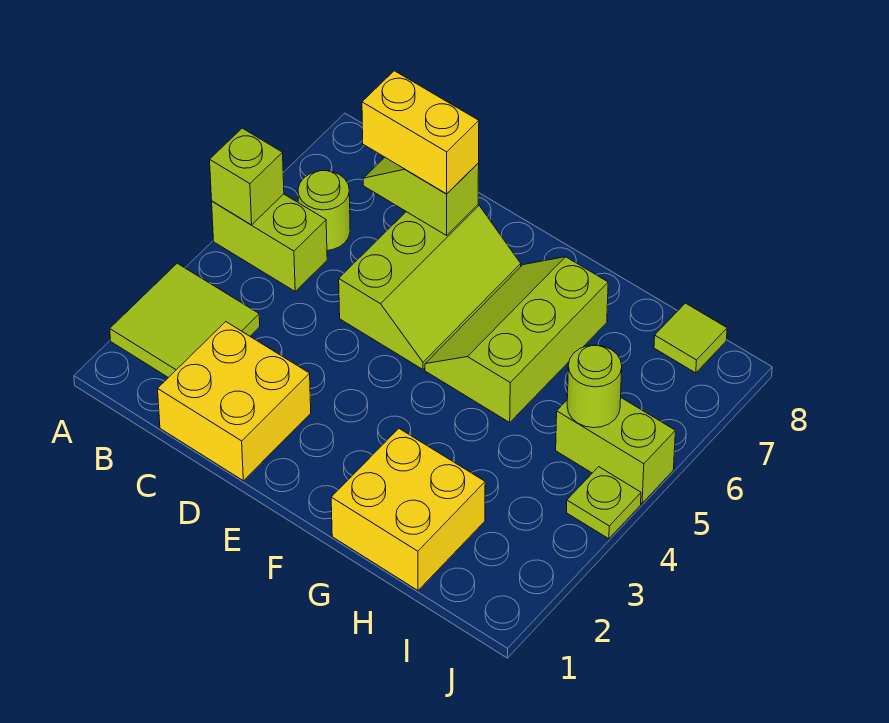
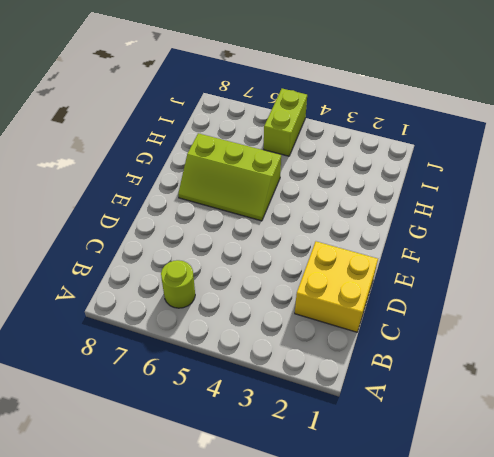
none -> lime 2x2 tile [110,263,260,378]
none -> lime 1x2 brick [212,194,327,291]
none -> lime 2x3 slope [339,205,521,369]

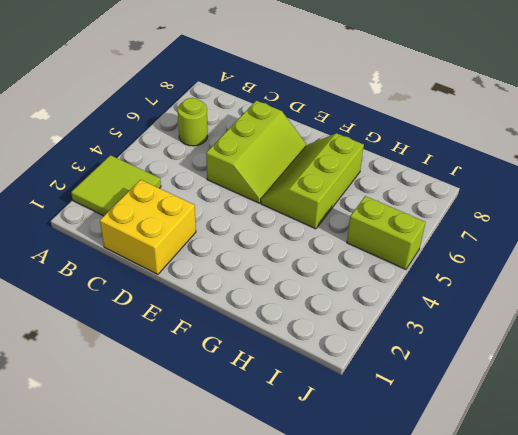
none -> lime 1x2 brick [212,194,327,291]
none -> yellow 2x2 brick [331,429,485,590]
none -> lime 1x1 tile [654,303,727,373]

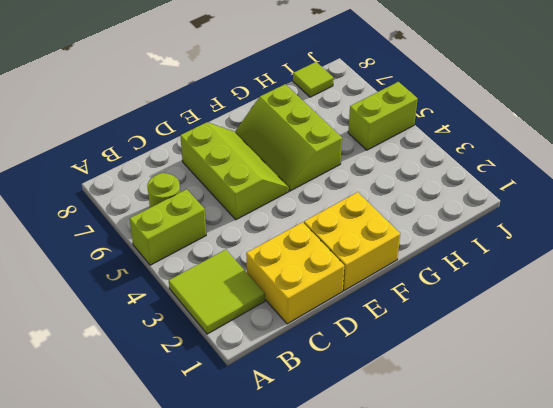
yellow 2x2 brick [304,192,400,291] -> yellow 2x2 brick moved to [331,429,485,590]
none -> lime 1x1 plate [567,467,641,539]
none -> lime 1x1 brick [210,128,284,225]
none -> lime 1x2 slope [363,158,479,235]

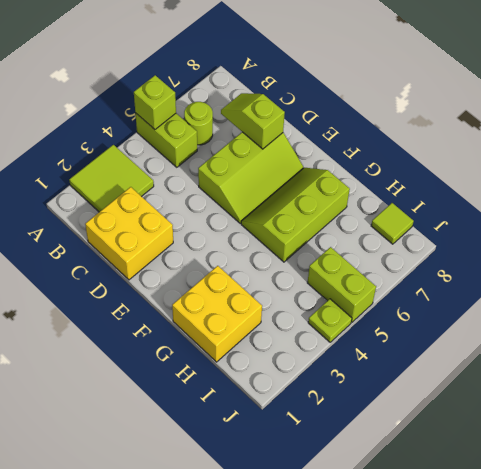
none -> lime 1x1 round brick [567,345,622,428]
none -> yellow 1x2 brick [362,71,479,194]

